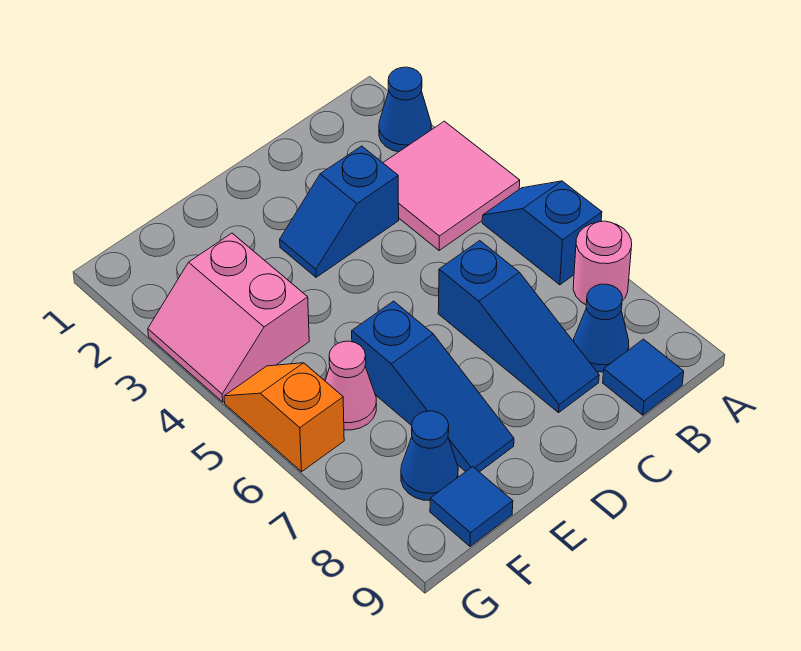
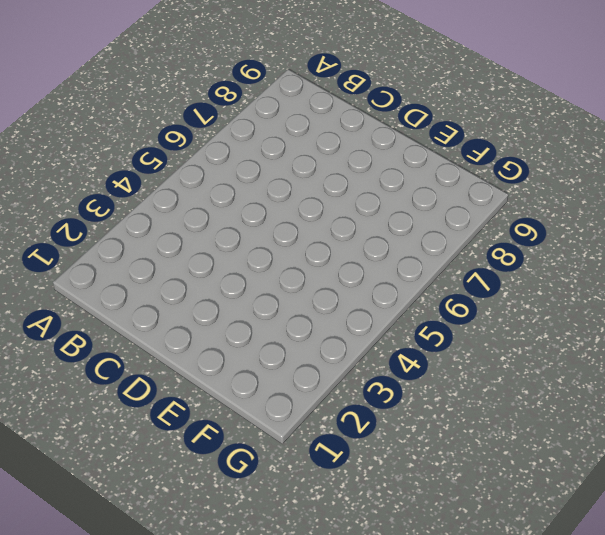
none -> blue 1x1 cone [379,67,431,152]
none -> pink 2x2 tile [383,121,520,250]
none -> blue 1x2 slope [482,181,602,285]

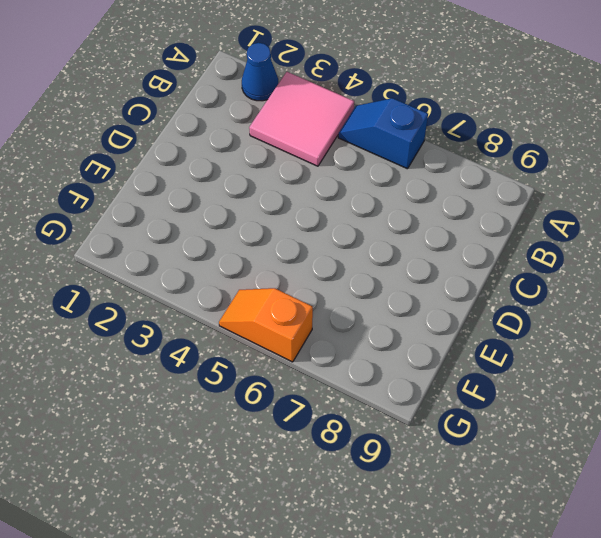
none -> pink 1x1 round brick [573,221,632,305]
none -> blue 1x1 cone [573,284,629,372]
none -> blue 1x1 tile [603,339,684,415]

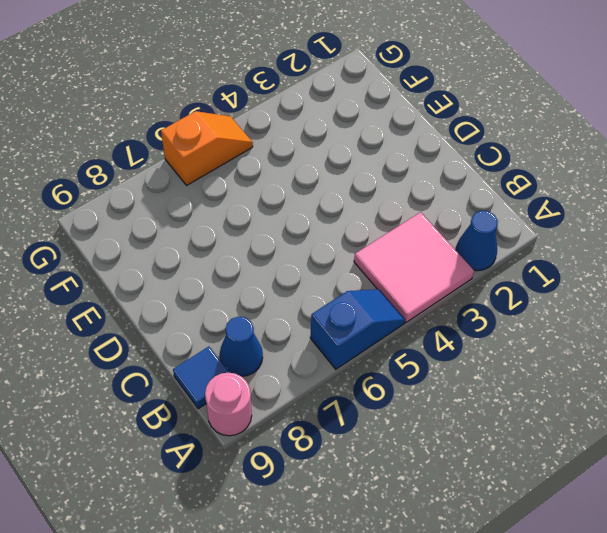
pink 1x1 round brick [205,373,252,436] -> pink 1x1 round brick moved to [573,221,632,305]
none -> blue 1x2 slope [280,146,399,277]
none -> blue 1x3 slope [438,241,599,413]
none -> blue 1x3 slope [352,301,514,472]

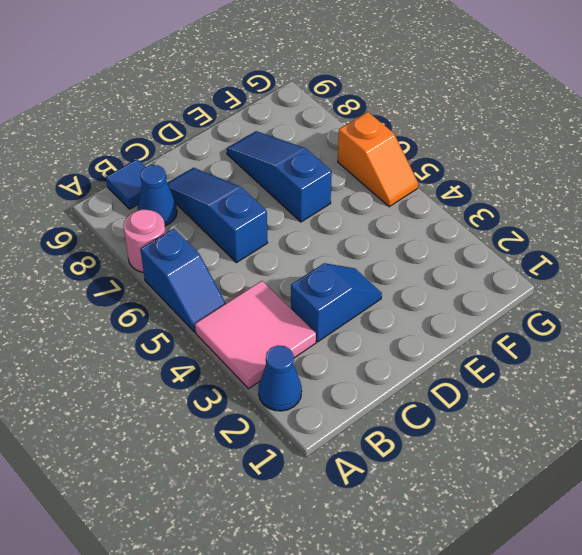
none -> pink 2x2 slope [148,233,309,402]
none -> pink 1x1 cone [325,341,376,430]
none -> blue 1x1 cone [401,411,458,501]

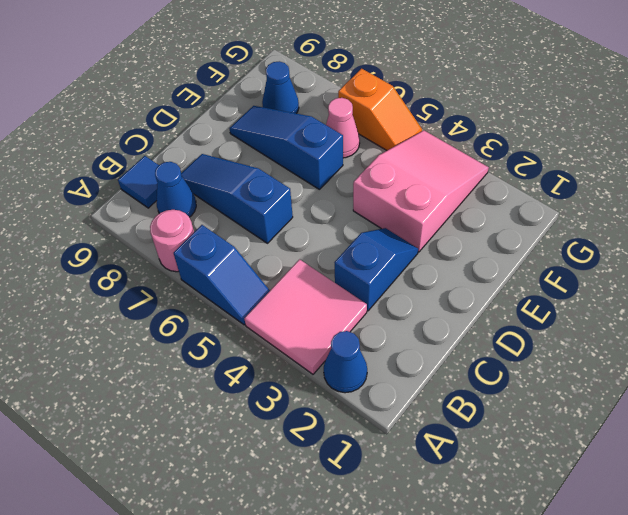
pink 2x3 slope [353,130,489,252] -> pink 2x2 slope [148,233,309,402]
none -> blue 1x1 tile [430,467,513,547]

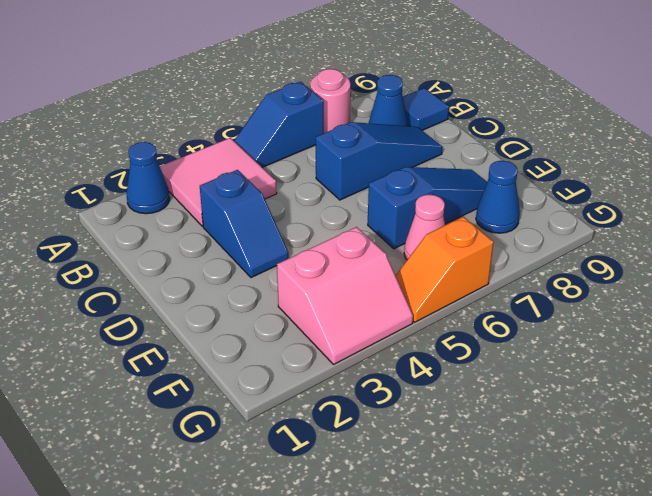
none -> blue 1x1 tile [430,467,513,547]

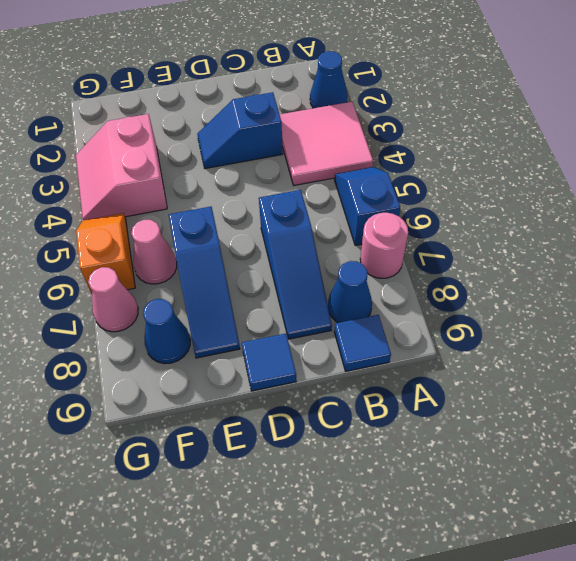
blue 1x1 tile [242,334,296,391] -> blue 1x1 tile moved to [430,467,513,547]
pink 1x1 cone [88,267,138,332] -> none

